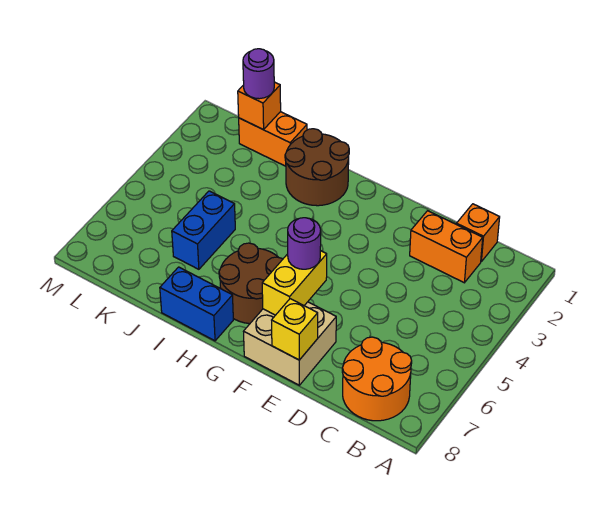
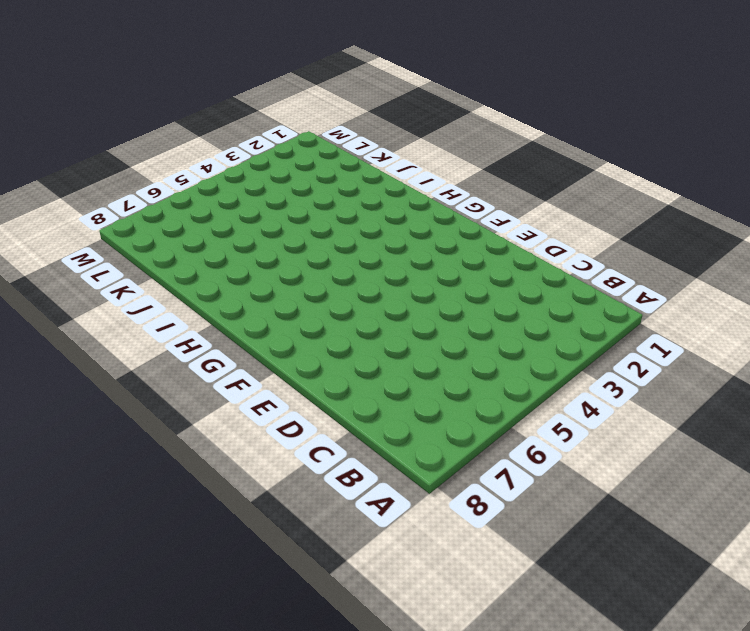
none -> orange 2x2 round brick [342,337,412,421]
none -> orange 1x1 brick [456,204,500,261]
none -> orange 1x2 brick [410,211,483,283]

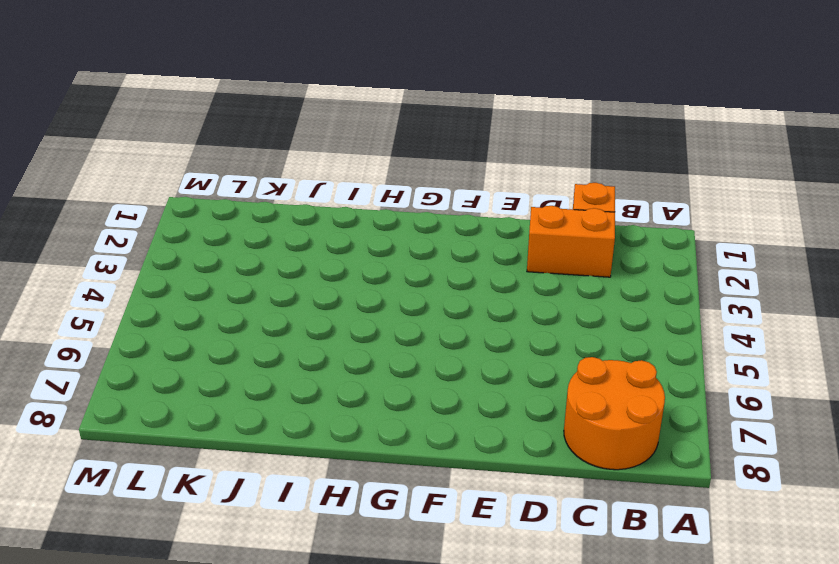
none -> tan 2x2 brick [244,302,336,385]
none -> brown 2x2 round brick [219,243,283,324]
none -> brown 2x2 round brick [285,129,349,206]

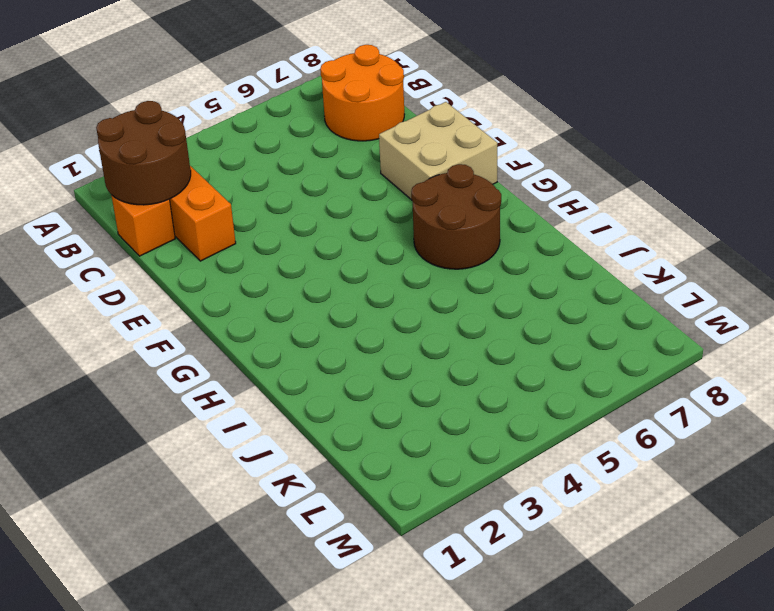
brown 2x2 round brick [96,101,191,205] -> brown 2x2 round brick moved to [285,129,349,206]
none -> blue 1x2 brick [160,267,233,341]
none -> orange 1x2 brick [239,112,307,166]
none -> blue 1x2 brick [172,191,235,269]

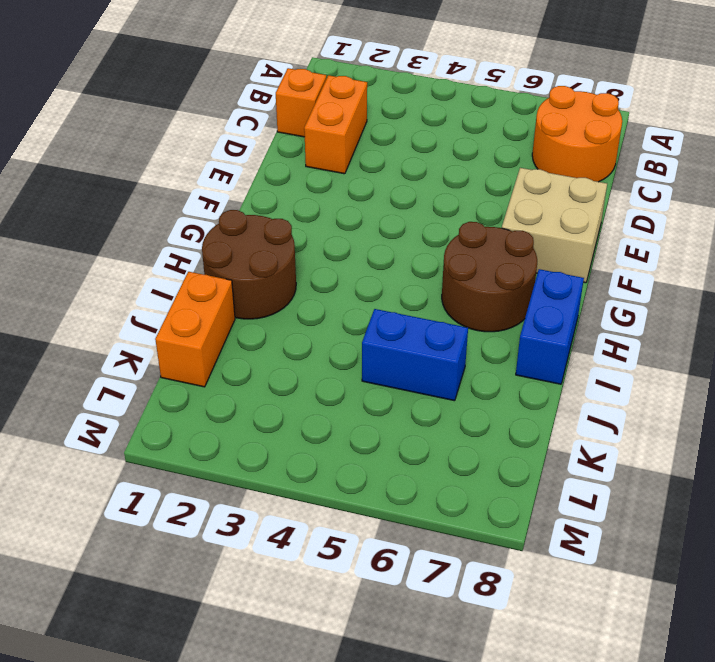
none -> yellow 1x1 brick [272,299,318,360]
none -> yellow 1x2 brick [262,251,327,315]
none -> orange 1x1 brick [238,82,281,129]

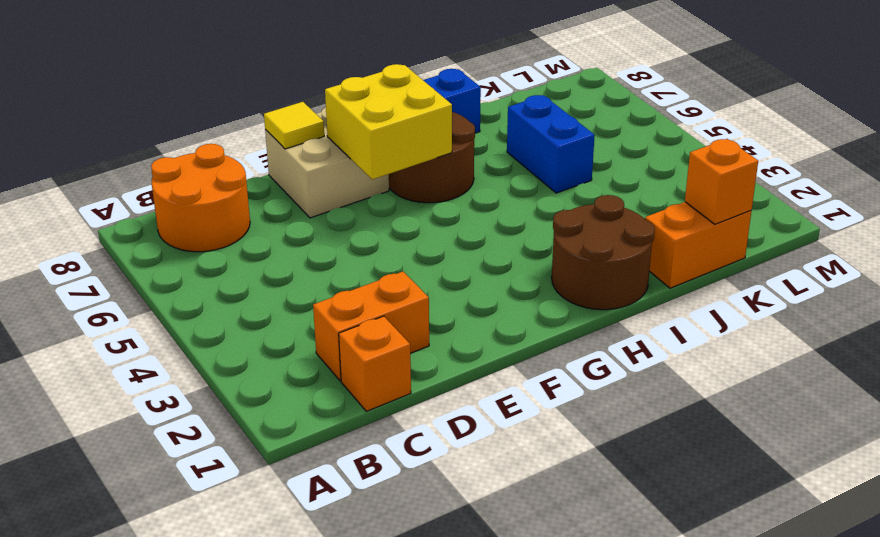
yellow 1x1 tile [264,102,324,149] -> yellow 1x1 brick [272,299,318,360]
yellow 2x2 brick [325,64,452,179] -> yellow 1x2 brick [262,251,327,315]
none -> purple 1x1 round brick [288,218,321,269]
none -> purple 1x1 round brick [243,49,274,99]

